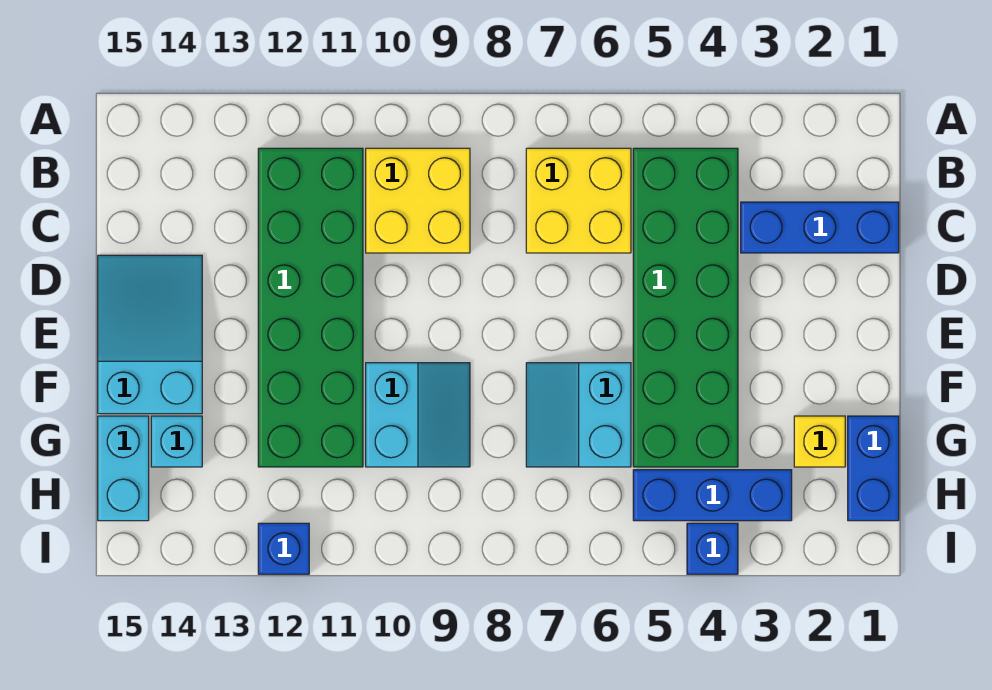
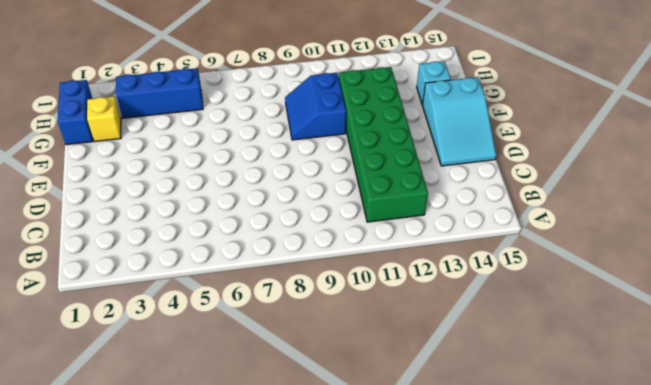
blue 2x2 slope [285,73,346,140] -> cyan 2x2 slope [366,363,470,467]
none -> green 2x6 brick [633,148,738,467]
none -> yellow 2x2 brick [526,148,631,253]
none -> yellow 2x2 brick [366,148,470,253]

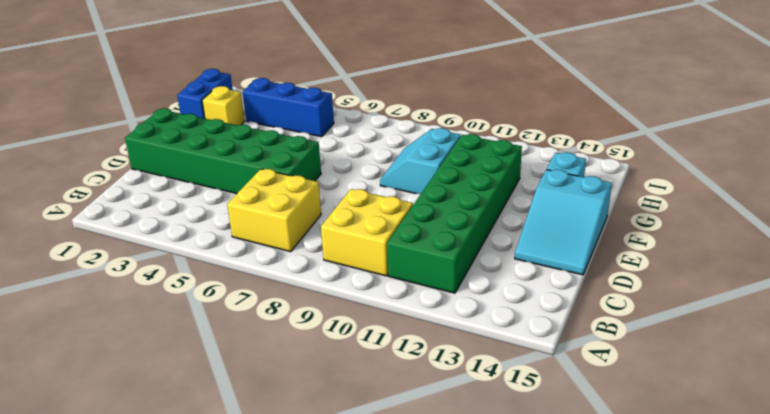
green 2x6 brick [125,108,321,194] -> green 2x6 brick turned to [633,148,738,467]
none -> blue 1x3 brick [741,202,899,253]
none -> cyan 2x2 slope [526,363,631,467]
none -> cyan 1x2 brick [98,416,149,521]

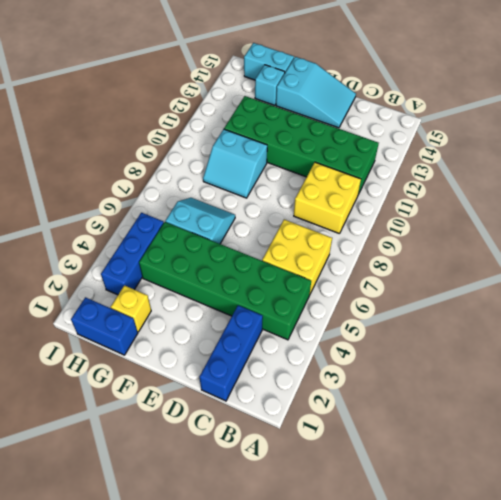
none -> blue 1x1 brick [687,523,738,574]
none -> blue 1x1 brick [258,523,309,574]

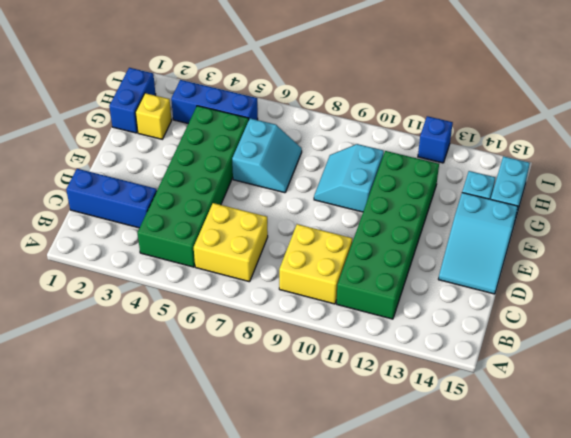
none -> blue 1x1 brick [687,523,738,574]

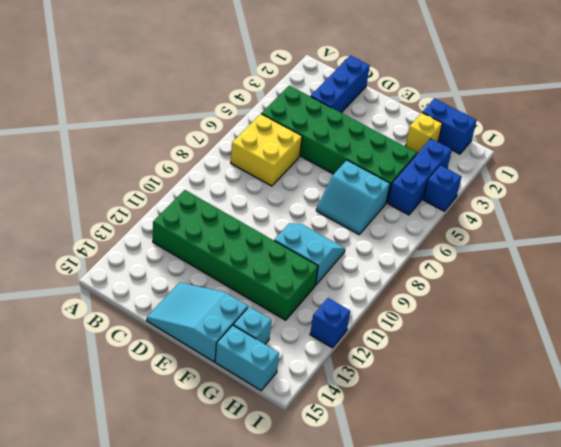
none -> yellow 2x2 brick [366,148,470,253]

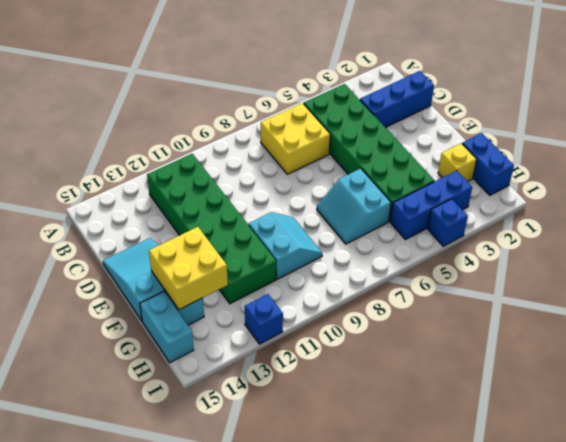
yellow 2x2 brick [149,227,228,310] -> yellow 2x2 brick moved to [366,148,470,253]

